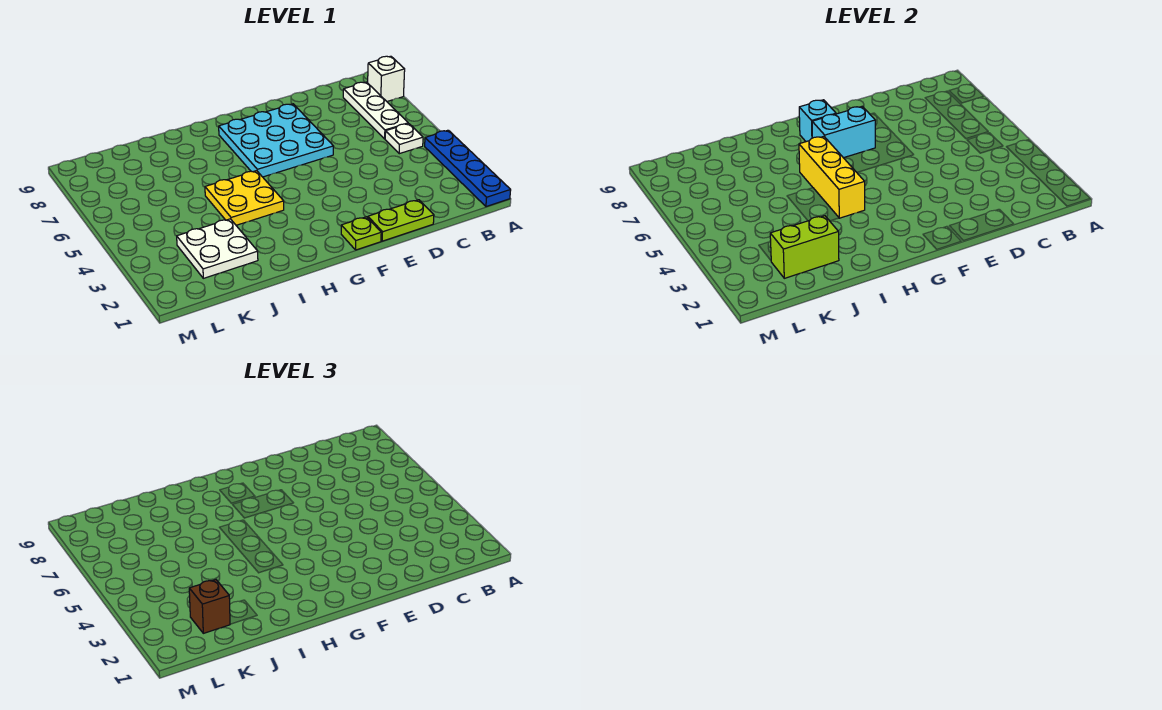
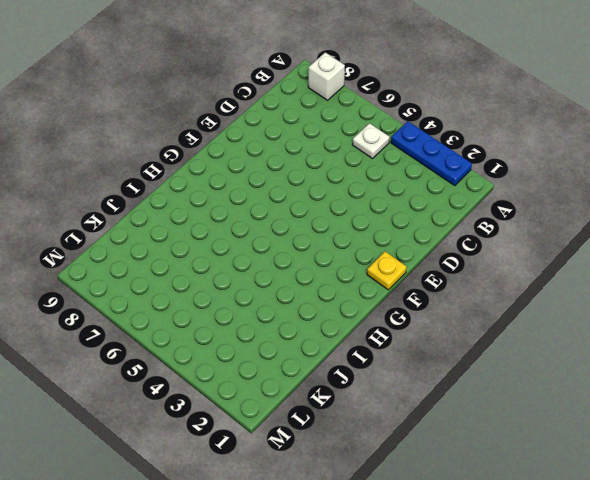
blue 1x3 plate [391,121,472,186] -> blue 1x4 plate [425,130,511,207]
yellow 1x1 plate [367,252,407,290] -> lime 1x1 plate [341,217,381,250]
none -> white 1x3 plate [343,82,408,139]
none -> lime 1x2 plate [368,200,434,241]
none -> cyan 3x3 plate [219,104,334,177]

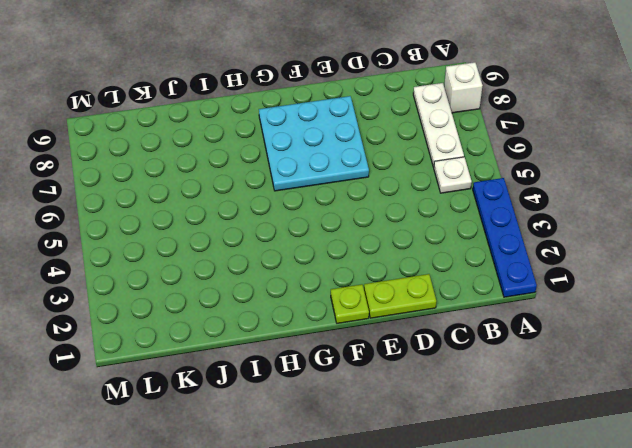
none -> yellow 2x2 plate [205,171,284,225]
none -> white 2x2 plate [177,219,258,278]
none -> cyan 1x2 brick [812,106,875,158]

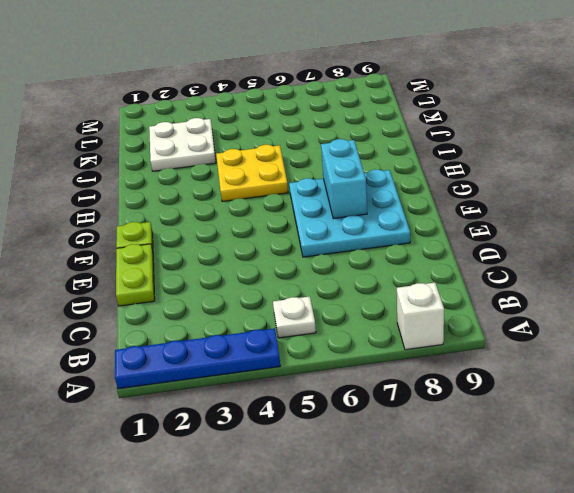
none -> white 1x3 plate [343,82,408,139]
none -> cyan 1x1 brick [799,100,836,142]
none -> yellow 1x3 brick [799,136,865,218]

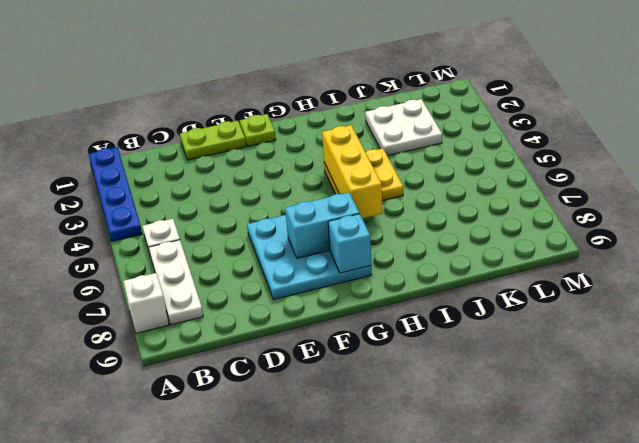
none -> lime 1x2 brick [770,216,839,278]
none -> brown 1x1 brick [189,580,230,633]

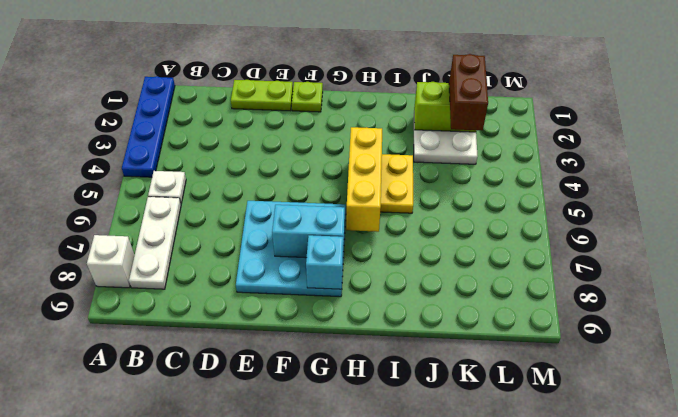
brown 1x2 brick [449,54,488,130] -> brown 1x1 brick [189,580,230,633]

